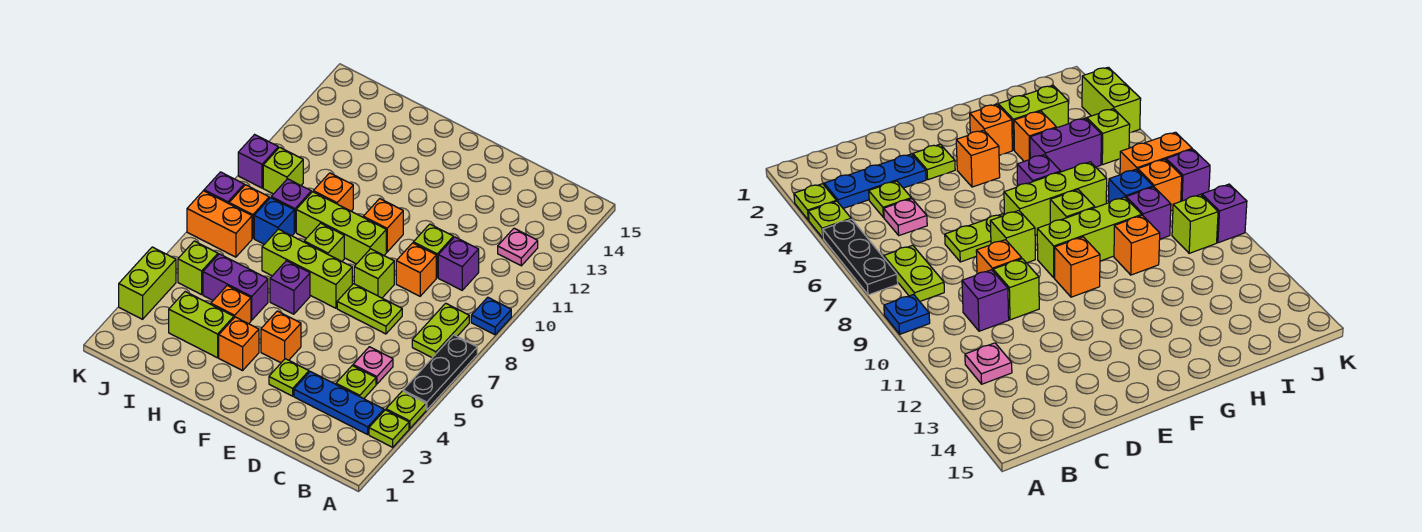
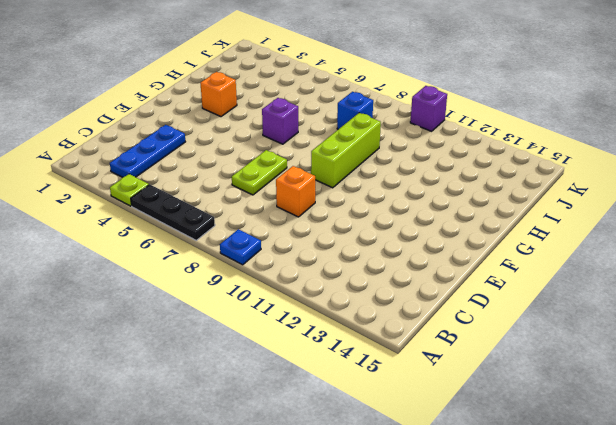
none -> lime 1x1 plate [369,410,409,447]
none -> lime 1x2 plate [412,303,469,358]
none -> pink 1x1 plate [498,228,538,266]
none -> lime 1x1 plate [336,366,376,399]

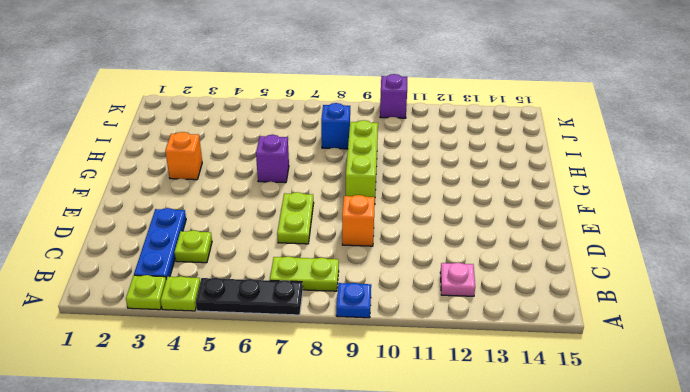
none -> pink 1x1 plate [353,347,393,384]
none -> purple 1x1 brick [438,237,479,290]
none -> lime 1x1 brick [413,224,454,277]
none -> lime 1x1 plate [269,359,309,396]

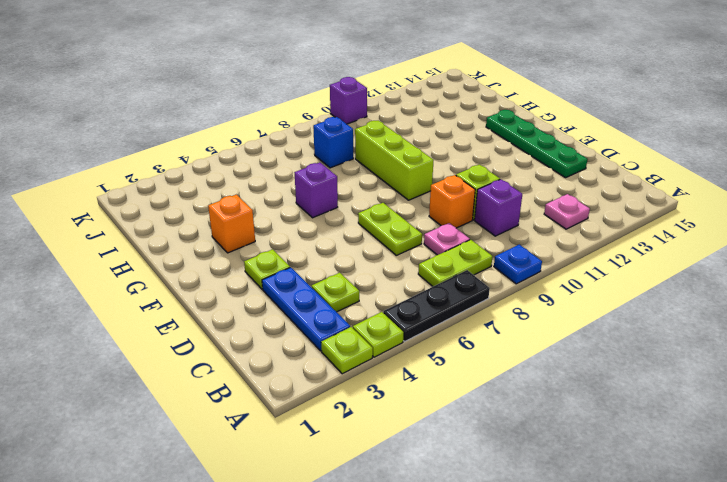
pink 1x1 plate [424,223,470,255] -> pink 1x1 plate moved to [353,347,393,384]
green 1x4 plate [486,110,588,178] -> none
none -> lime 1x1 brick [354,249,394,298]
none -> orange 1x1 brick [261,311,301,363]
none -> lime 1x3 brick [262,229,352,308]
none -> orange 1x1 brick [363,199,403,252]

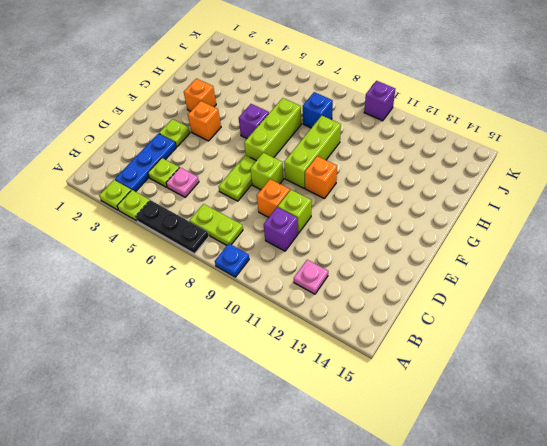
none -> lime 1x1 brick [304,223,344,261]
none -> lime 1x2 brick [169,292,234,358]
none -> orange 1x1 brick [211,286,251,324]
none -> purple 1x2 brick [203,254,268,320]

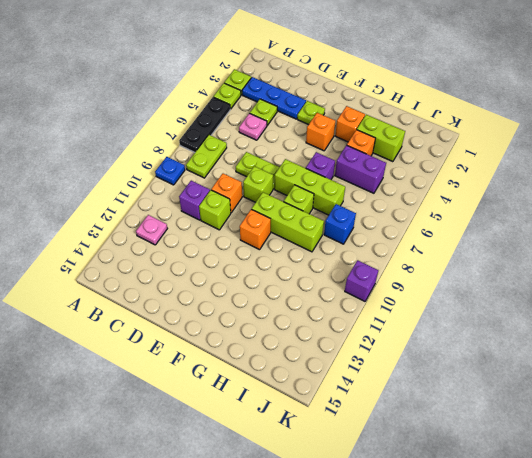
none -> orange 1x1 brick [313,173,353,211]
none -> purple 1x1 brick [271,179,311,232]
none -> lime 1x1 brick [178,241,218,295]
none -> orange 1x2 brick [187,191,252,257]

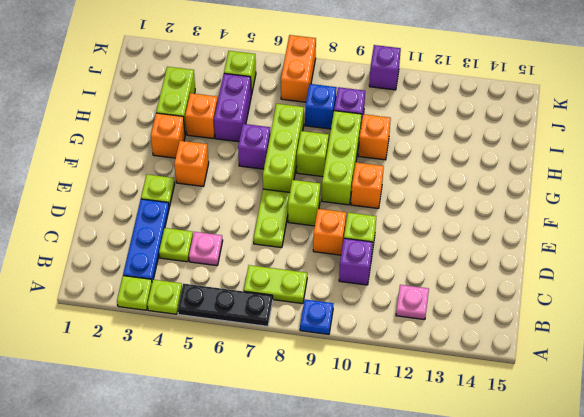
none -> orange 1x1 brick [229,185,269,238]
none -> lime 1x1 brick [263,147,303,194]
none -> lime 1x2 brick [119,247,176,319]
none -> purple 1x1 brick [204,172,244,204]

